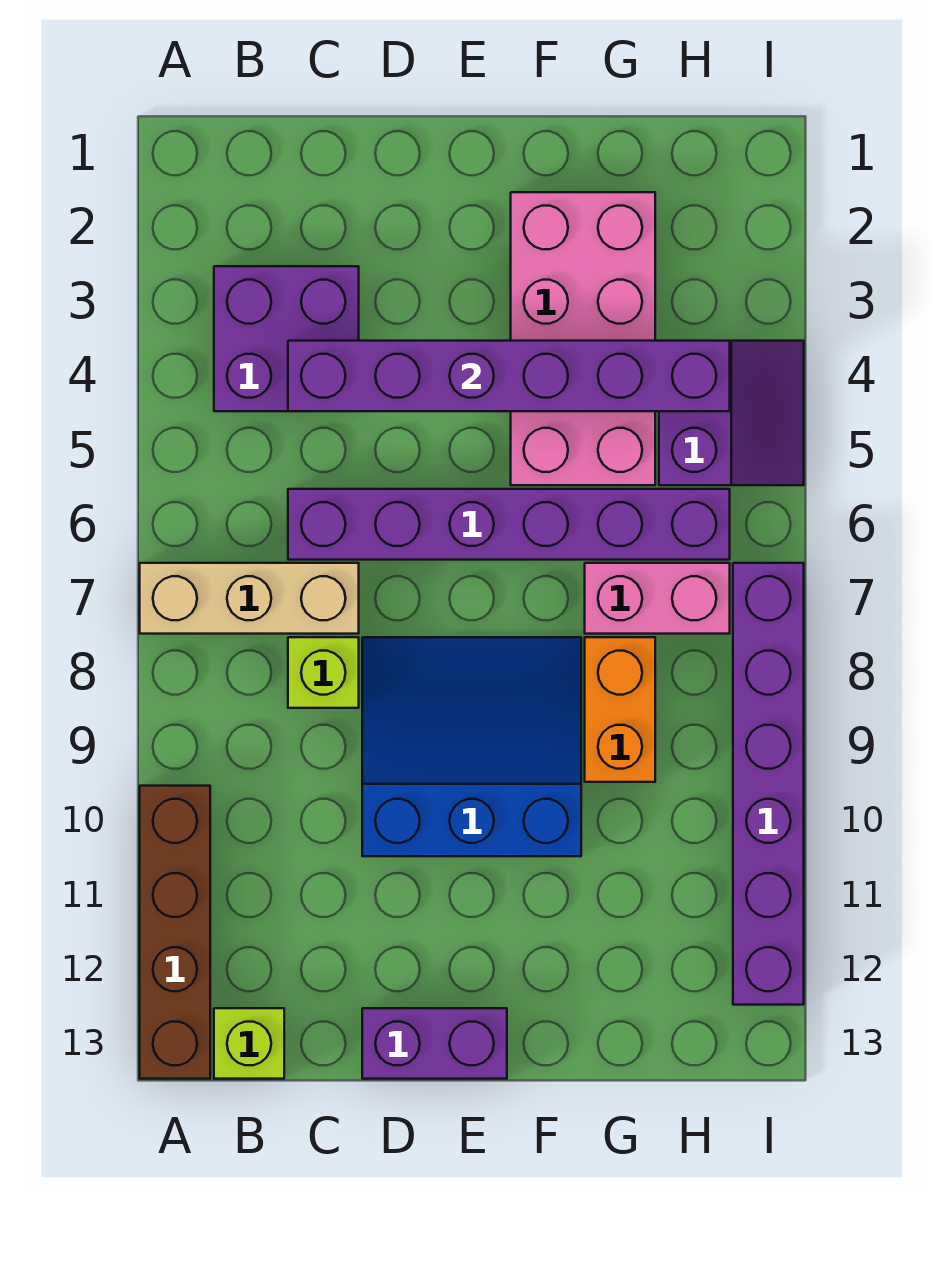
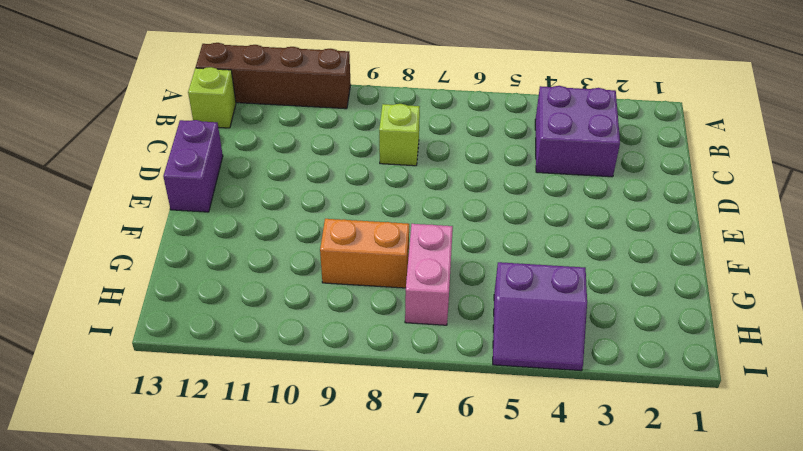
none -> tan 1x3 brick [140,563,359,634]
none -> purple 1x6 brick [288,489,730,560]
none -> blue 3x3 slope [362,637,581,856]

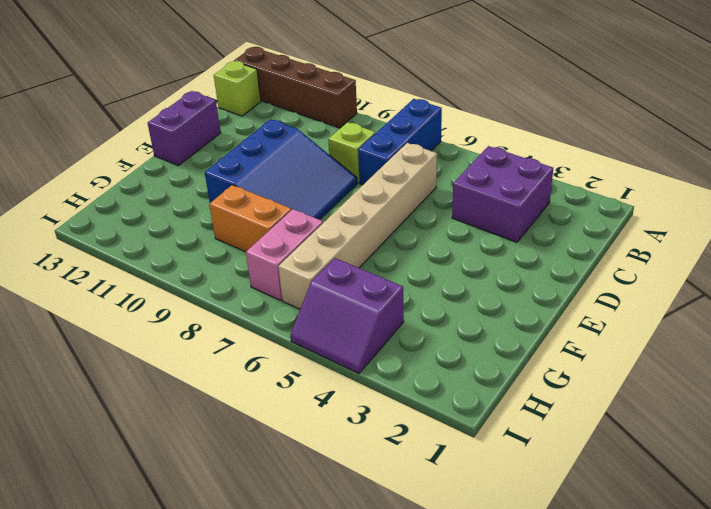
blue 1x3 brick [358,99,442,185] -> tan 1x3 brick [140,563,359,634]
tan 1x6 brick [278,143,437,309] -> purple 1x6 brick [288,489,730,560]
none -> pink 2x4 brick [511,192,655,485]
none -> purple 1x6 brick [733,563,804,1005]
none -> purple 1x6 brick [288,341,730,411]

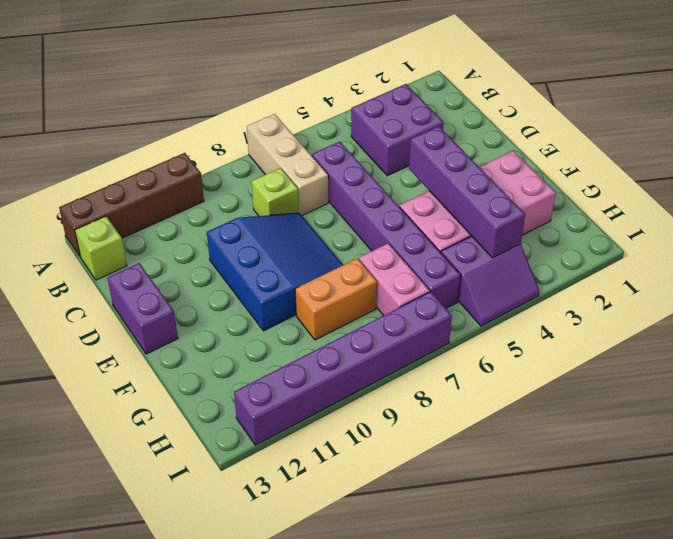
purple 1x4 brick [409,126,525,258] -> purple 1x6 brick [288,341,730,411]

